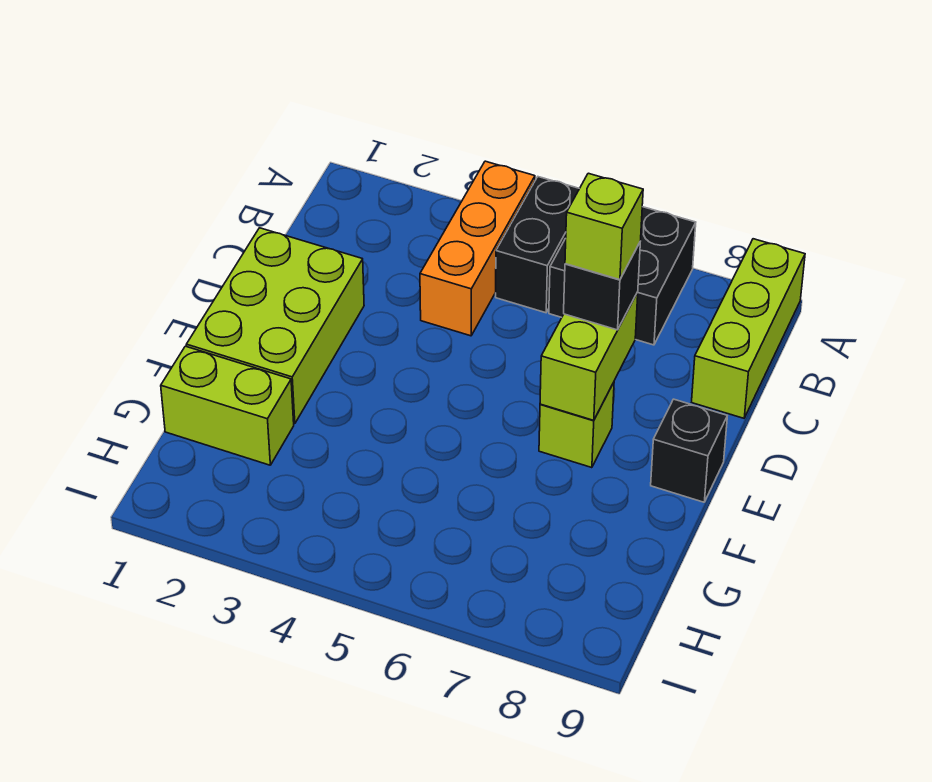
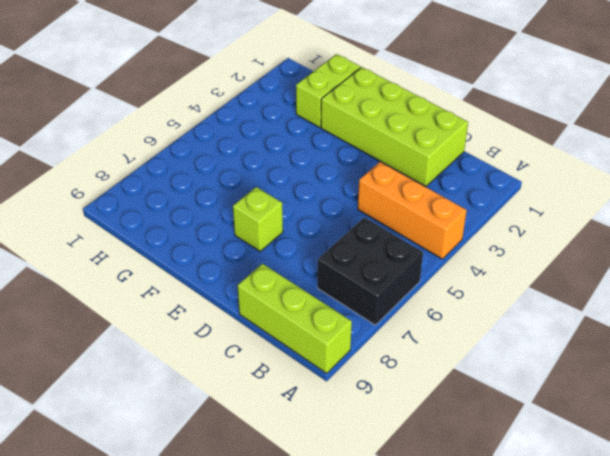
lime 2x4 brick [321,67,468,187] -> lime 2x3 brick [186,228,364,424]
none -> black 1x2 brick [496,177,579,313]
none -> black 1x1 brick [651,399,727,502]

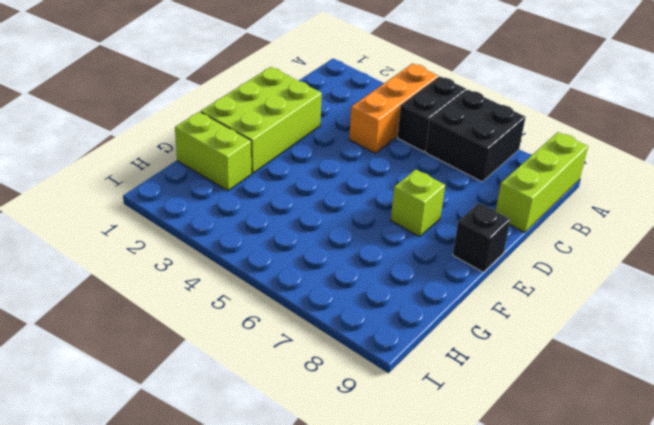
none -> lime 1x2 brick [540,292,638,420]
none -> black 1x1 brick [564,243,640,330]

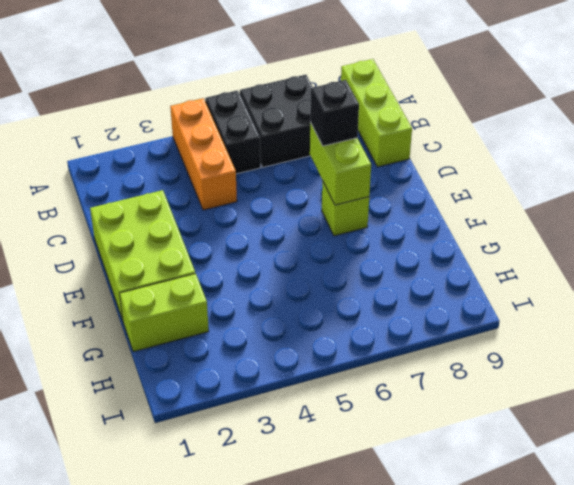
none -> black 1x1 brick [651,399,727,502]
none -> lime 1x1 brick [565,173,643,280]

